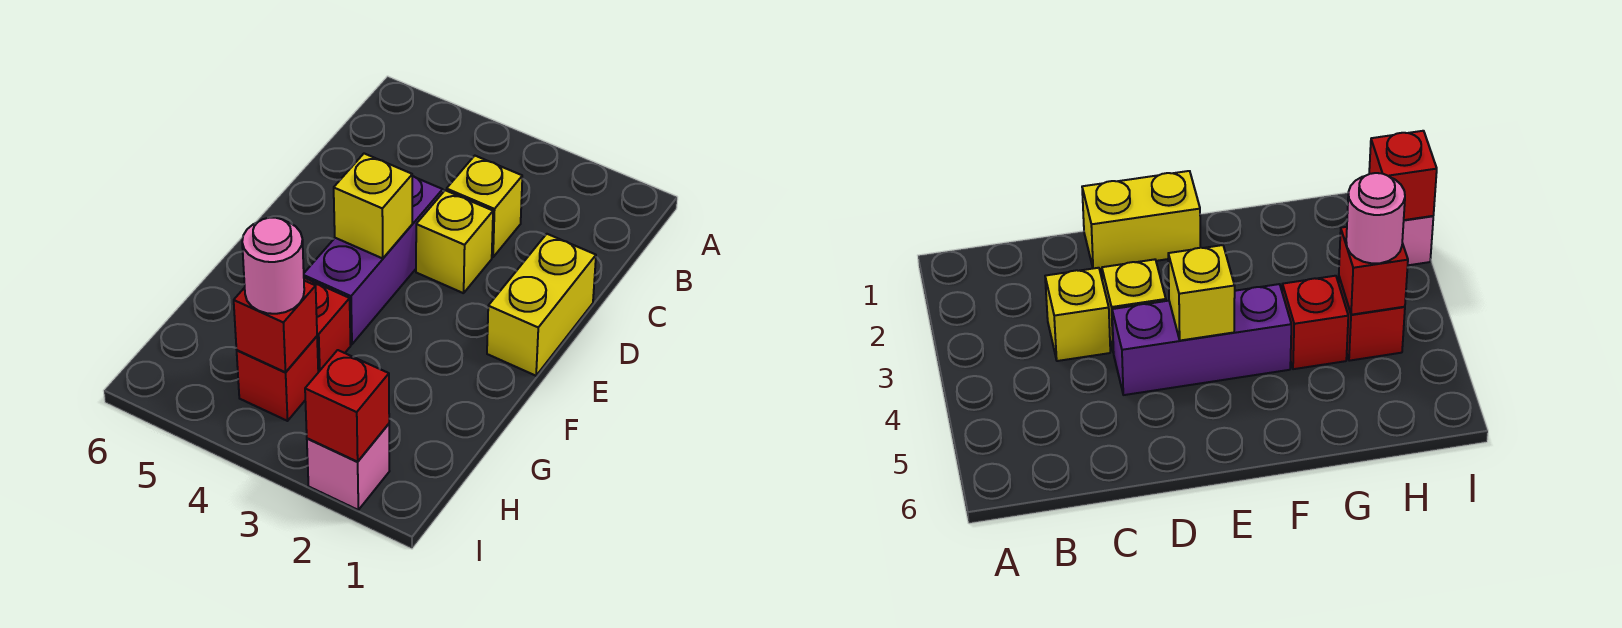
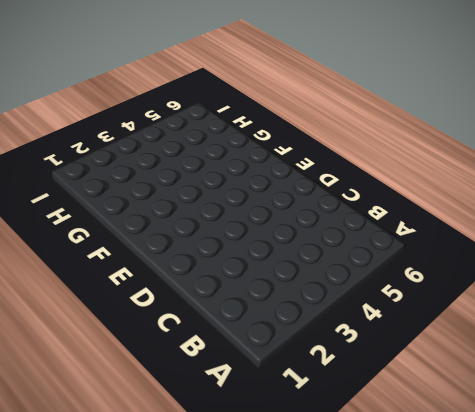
none -> yellow 1x1 brick [446,156,522,257]
none -> yellow 1x2 brick [487,234,596,376]

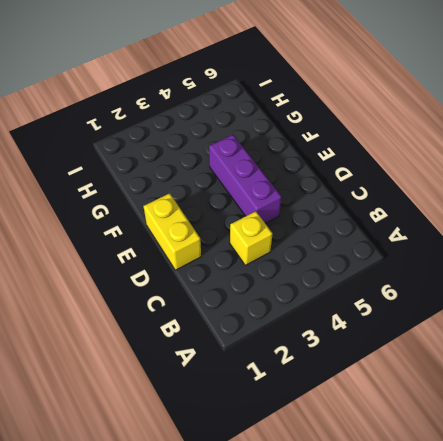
none -> yellow 1x1 brick [416,190,493,293]
none -> red 1x1 brick [304,278,351,372]

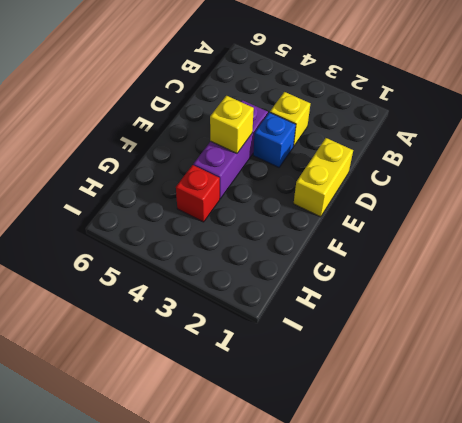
blue 1x1 brick [253,112,296,167] -> yellow 1x1 brick [416,190,493,293]
none -> red 1x1 brick [237,336,318,421]
none -> pink 1x1 brick [307,424,389,510]

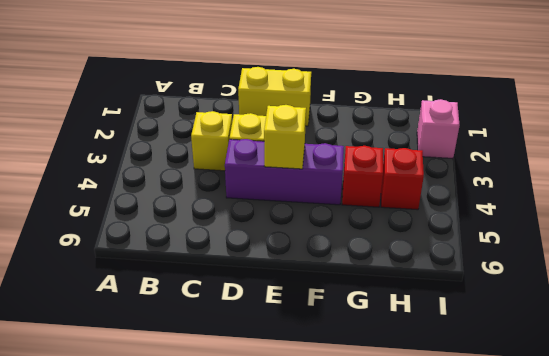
none -> red 1x1 brick [234,281,317,372]
none -> red 1x1 brick [305,350,389,462]

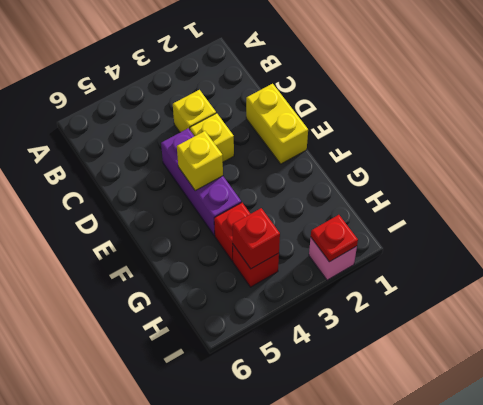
red 1x1 plate [311,215,358,262] -> red 1x1 brick [305,350,389,462]
none -> pink 1x1 round brick [242,218,304,314]

